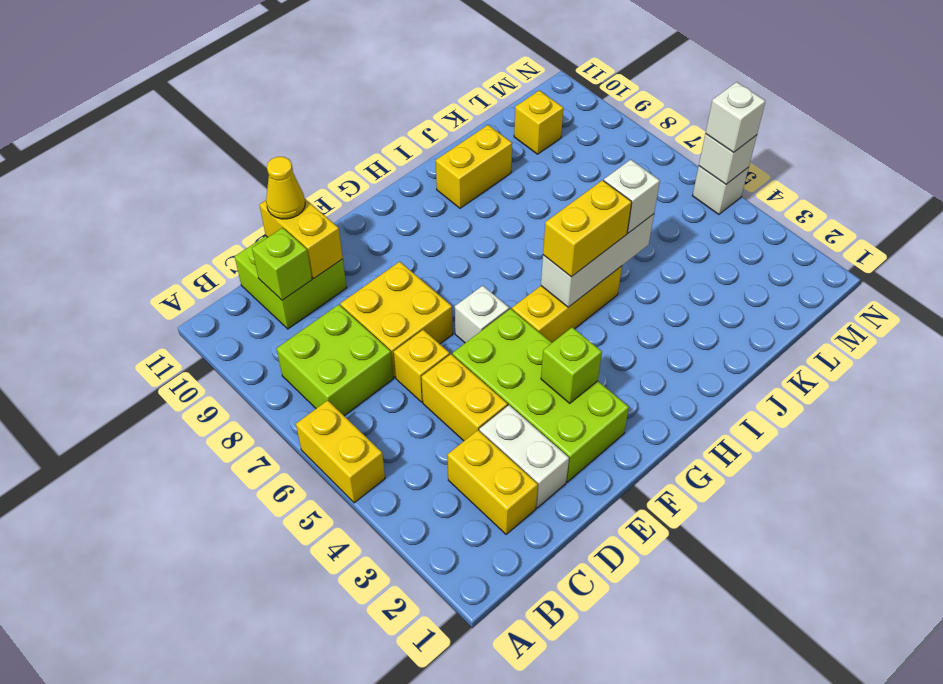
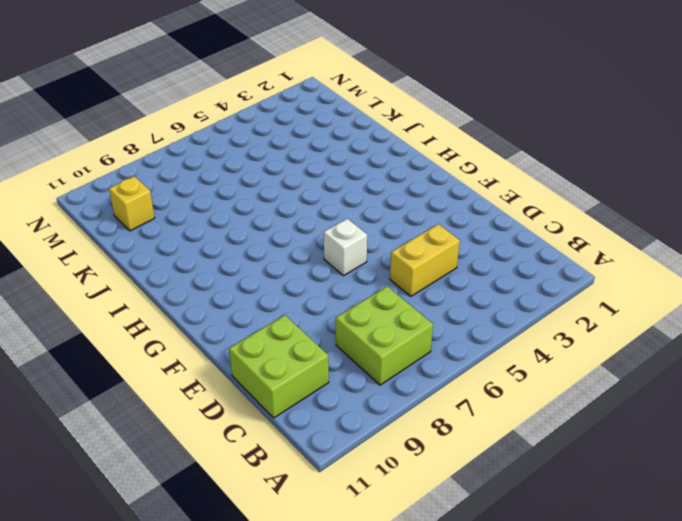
none -> yellow 1x2 brick [296,400,385,503]
none -> yellow 1x2 brick [448,430,538,534]
none -> white 1x2 brick [479,405,569,508]

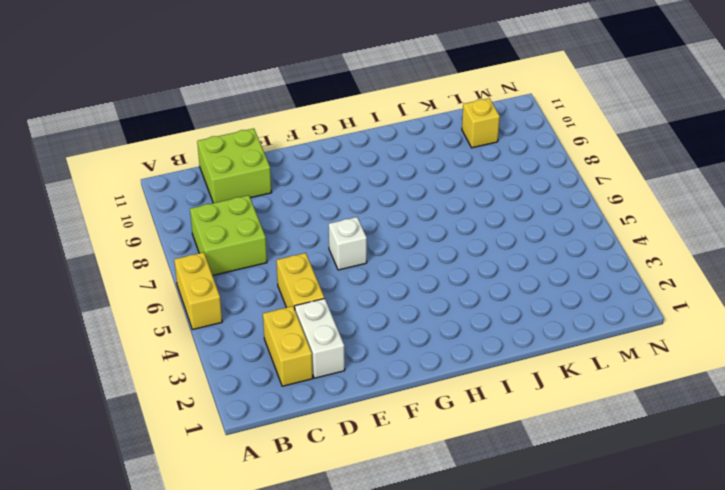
none -> yellow 1x1 brick [394,330,450,402]
none -> yellow 2x2 brick [340,262,453,378]
none -> lime 2x4 brick [452,309,629,482]

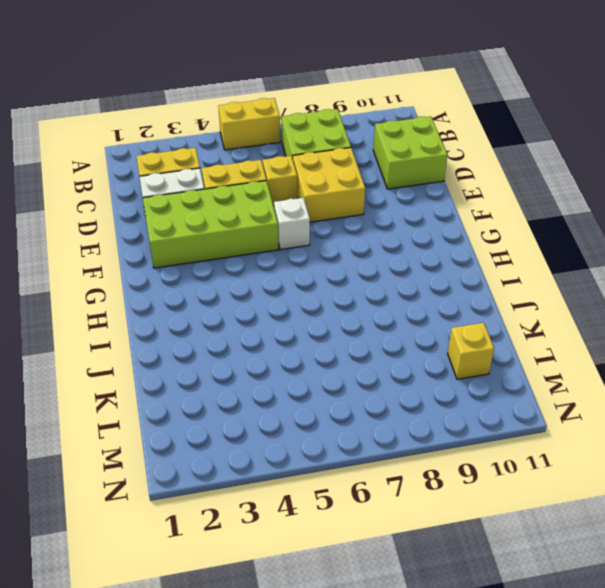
none -> yellow 1x3 brick [512,266,622,343]
none -> yellow 1x2 brick [436,125,512,208]
none -> white 1x1 brick [692,166,749,215]

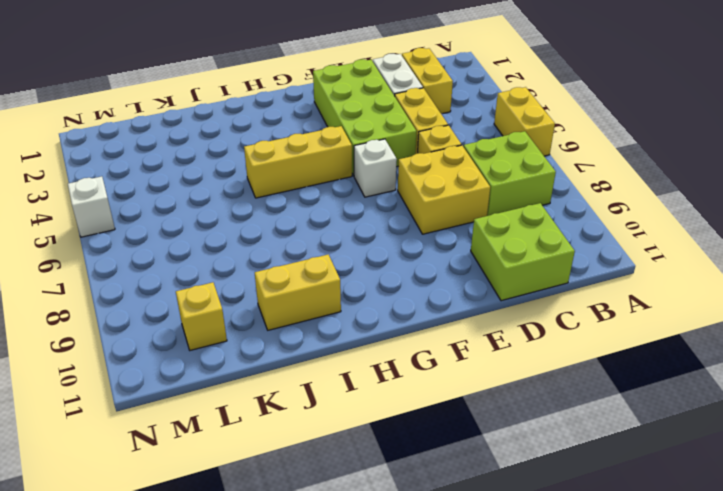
none -> lime 1x1 brick [252,228,312,300]
none -> yellow 1x2 brick [260,199,343,278]
none -> lime 1x1 brick [541,327,602,403]

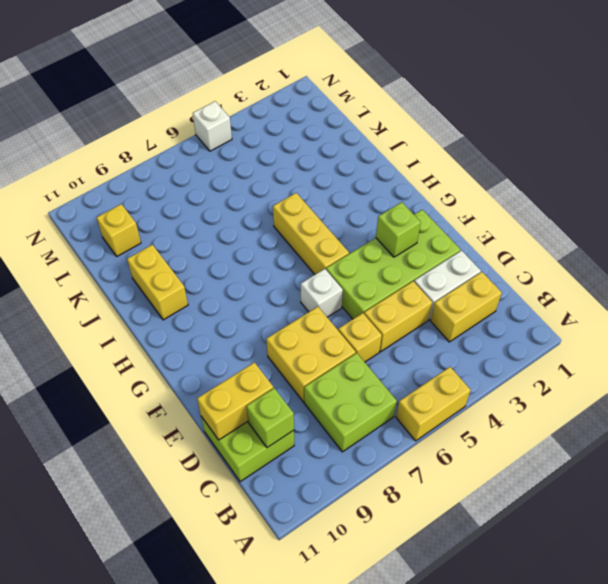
none -> white 1x3 brick [541,214,654,307]
none -> white 1x1 brick [699,134,757,184]
none -> yellow 1x1 cone [266,157,305,219]

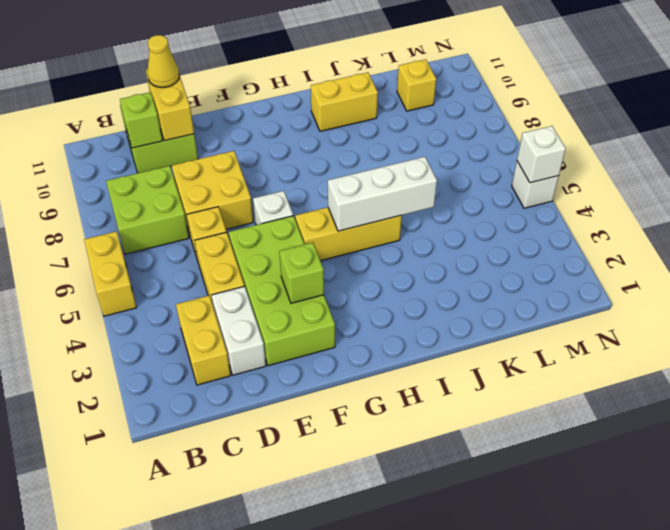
none -> yellow 1x2 brick [543,180,632,277]
none -> white 1x1 brick [604,160,660,233]
none -> white 1x1 brick [706,82,766,153]

